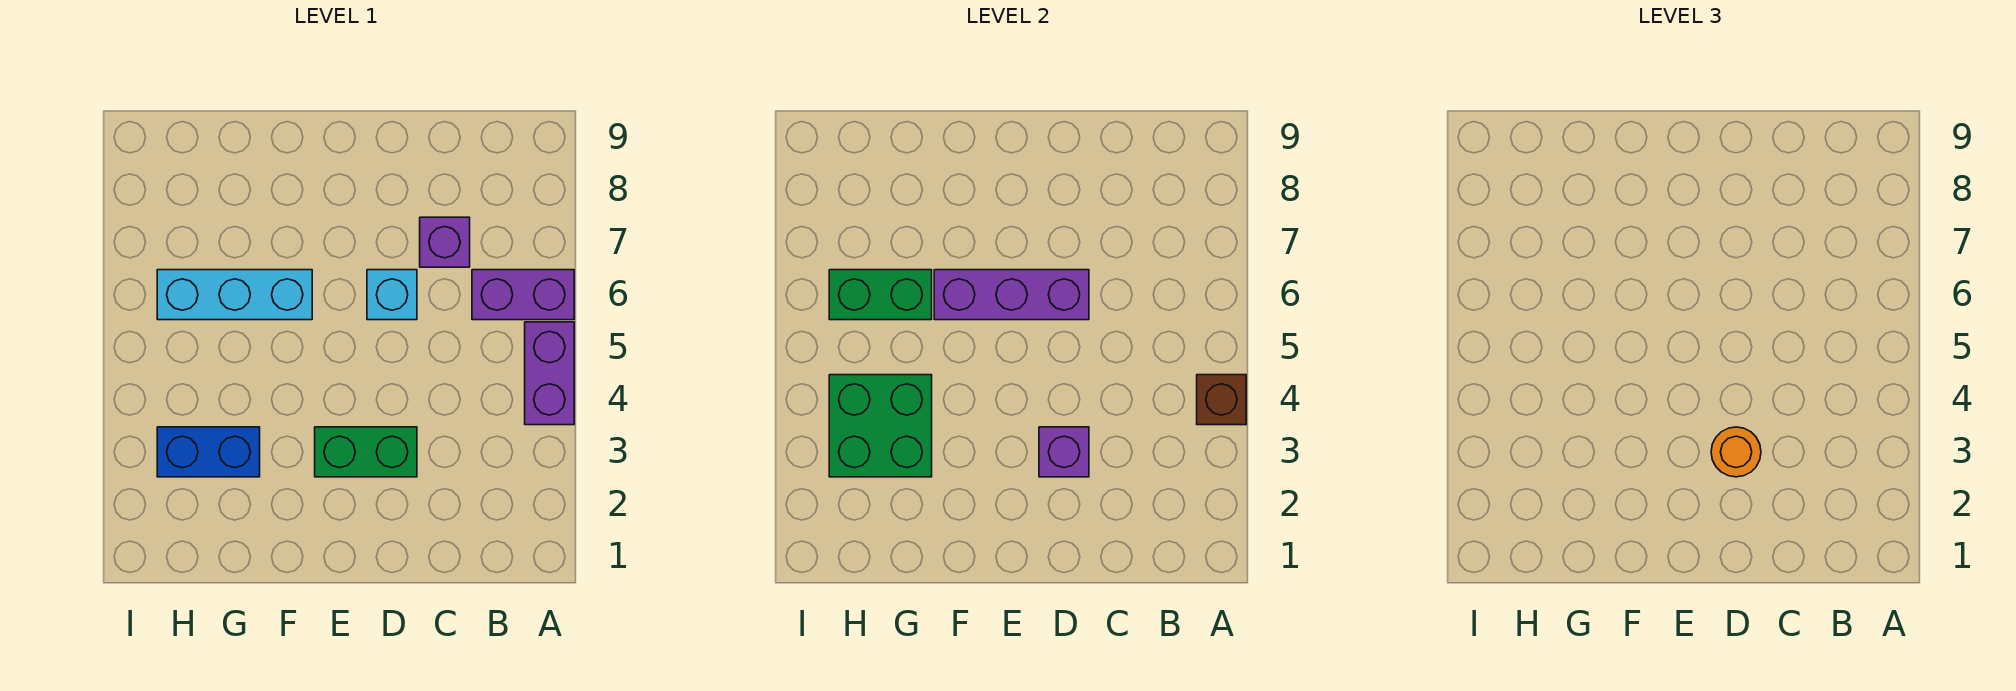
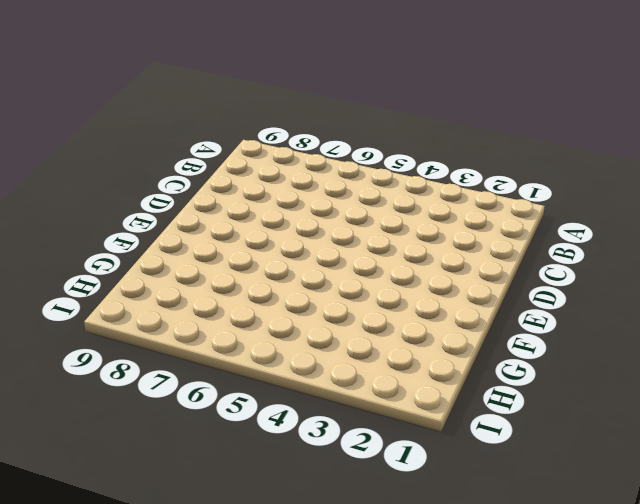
none -> purple 1x2 brick [525,322,574,425]
none -> purple 1x2 brick [472,270,574,320]
none -> purple 1x1 brick [420,217,470,267]

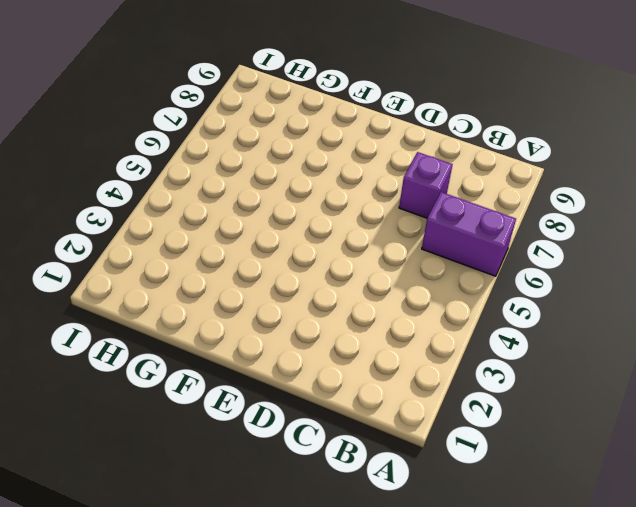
none -> purple 1x2 brick [525,322,574,425]
none -> green 1x2 brick [315,427,417,477]
none -> cyan 1x1 brick [367,270,417,320]

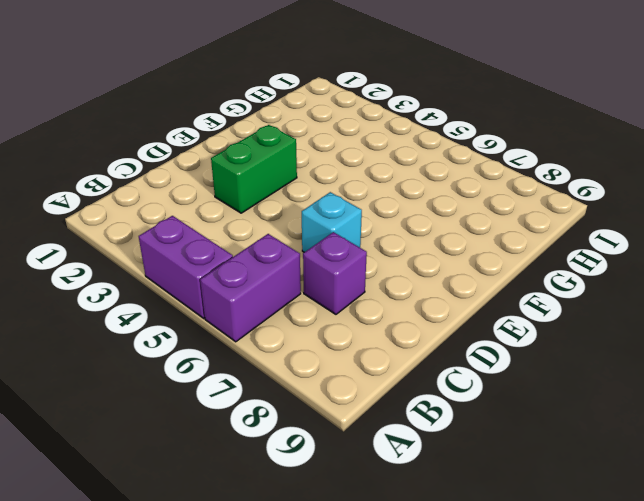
none -> cyan 1x3 brick [157,270,312,320]
none -> blue 1x2 brick [157,427,260,477]
none -> brown 1x1 brick [1197,375,1246,425]

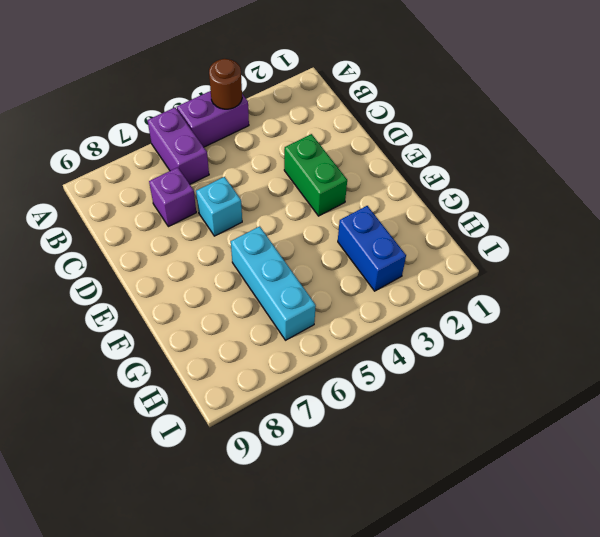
brown 1x1 round brick [209,59,242,109] -> brown 1x1 brick [1197,375,1246,425]
none -> purple 1x1 brick [1039,427,1089,477]
none -> purple 1x3 brick [934,270,1089,320]
none -> green 2x2 brick [829,375,932,477]

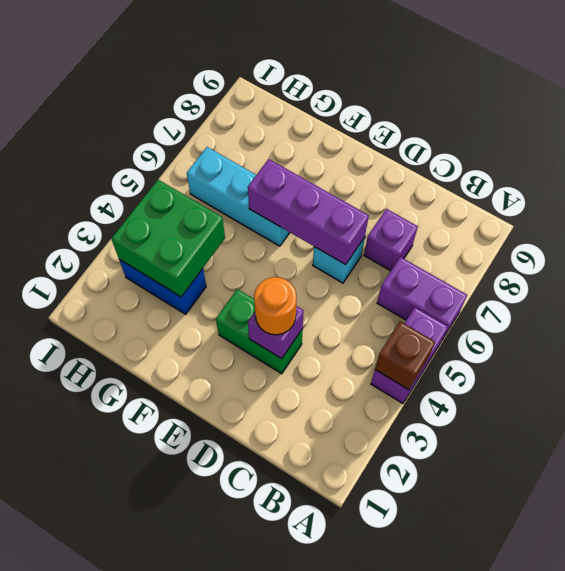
none -> green 1x2 brick [829,270,932,320]

